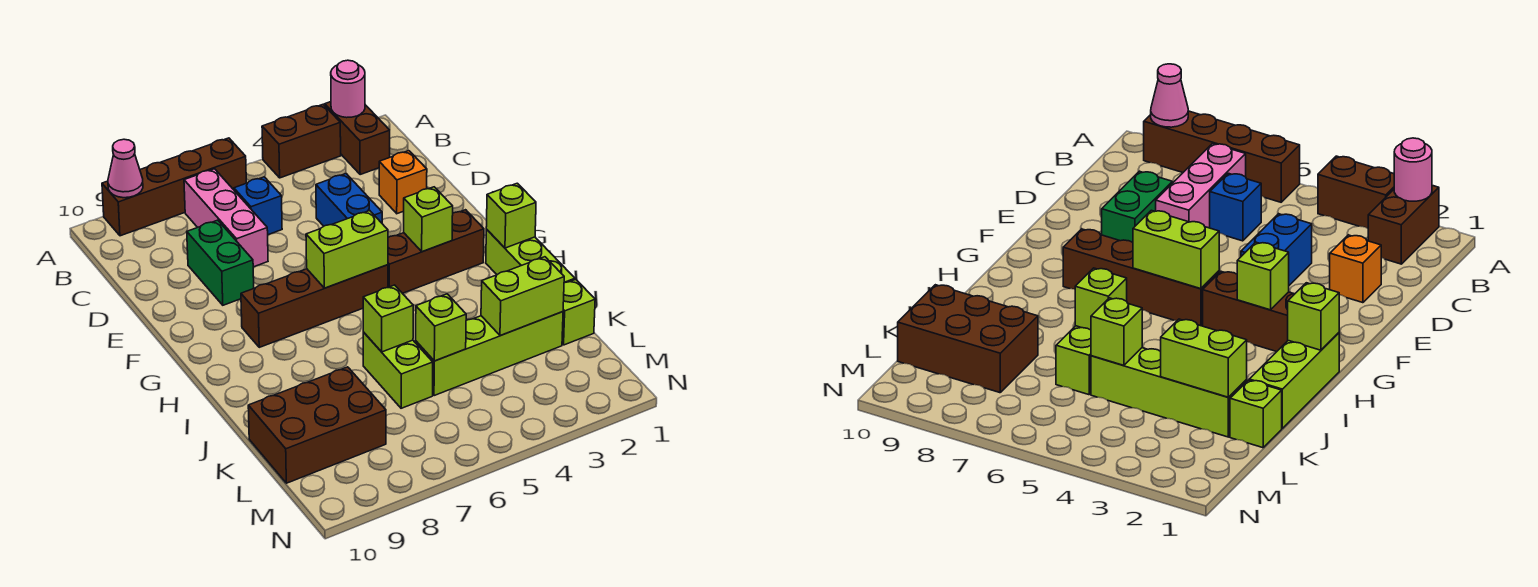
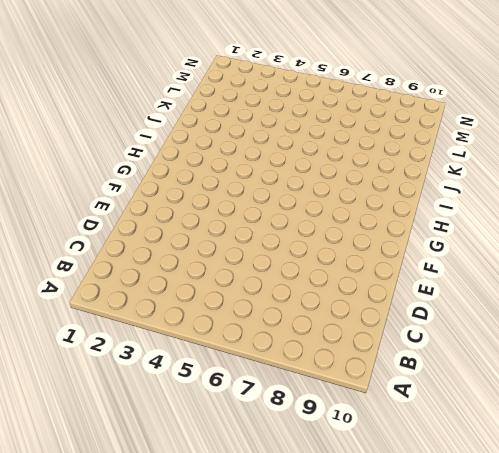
none -> brown 1x2 brick [325,102,390,174]
none -> brown 1x2 brick [262,104,341,178]
none -> brown 1x4 brick [102,138,246,236]

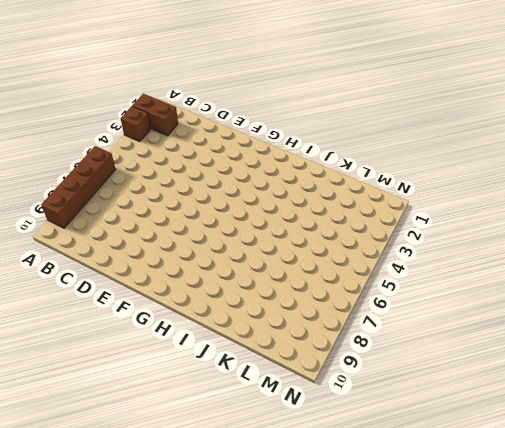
brown 1x1 brick [121,106,151,142] -> brown 1x2 brick [262,104,341,178]
none -> pink 1x3 brick [184,169,268,267]
none -> blue 1x1 brick [234,177,282,235]
none -> orange 1x1 brick [379,151,427,214]

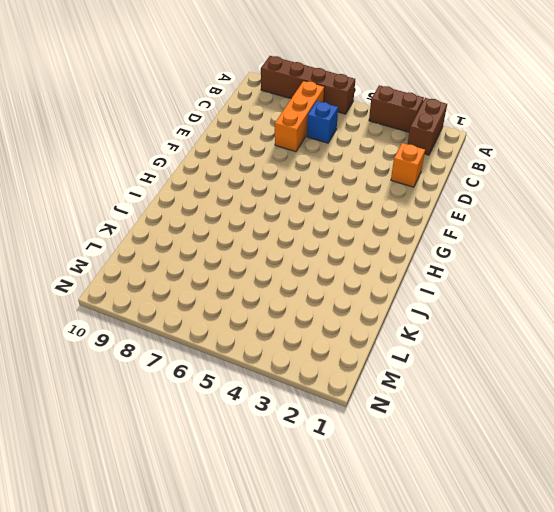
orange 1x3 brick [275,81,325,152] -> pink 1x3 brick [184,169,268,267]
none -> blue 1x2 brick [316,174,382,226]
none -> green 1x2 brick [187,220,254,305]
none -> brown 1x3 brick [388,210,484,293]

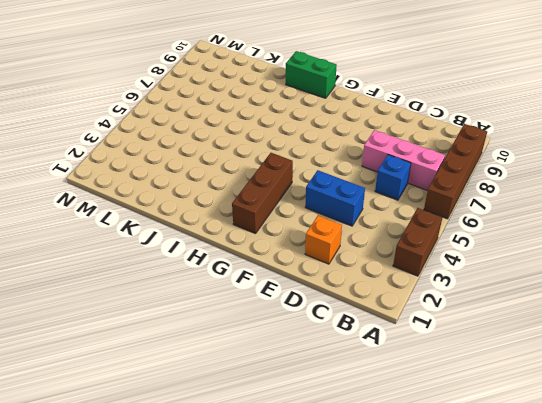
green 1x2 brick [286,51,337,98] -> green 1x2 brick moved to [187,220,254,305]
none -> brown 1x2 brick [325,102,390,174]
none -> brown 1x4 brick [241,265,388,347]
none -> lime 1x3 brick [486,230,575,283]

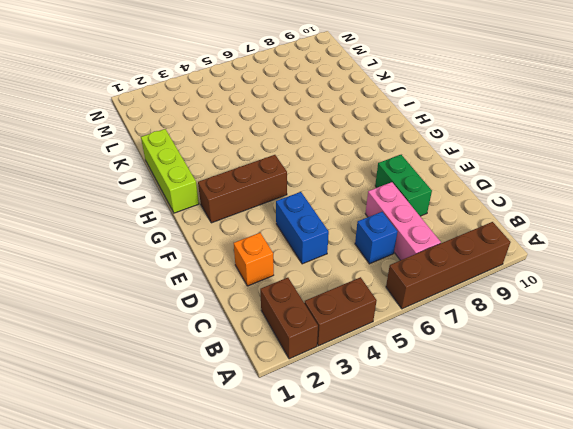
none -> brown 1x4 brick [241,265,388,347]
none -> lime 1x2 brick [363,332,433,408]
none -> lime 1x1 brick [562,279,595,345]

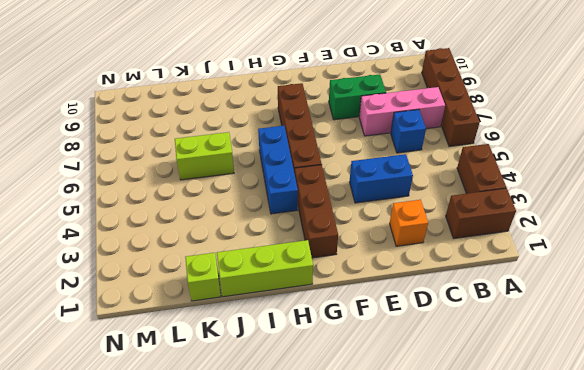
blue 1x3 brick [258,126,298,214] -> none
none -> lime 1x4 brick [416,312,563,396]
none -> brown 2x3 brick [248,367,386,483]
none -> pink 1x1 round brick [331,60,365,118]

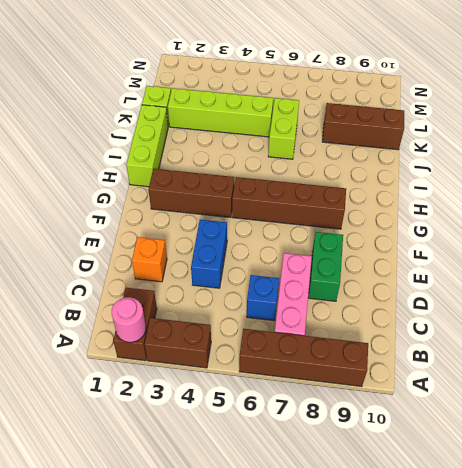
brown 1x3 brick [322,103,404,150] -> brown 2x3 brick [248,367,386,483]
none -> pink 1x1 cone [108,139,143,198]
none -> lime 1x1 brick [404,187,453,252]
none -> lime 1x2 brick [306,211,388,288]

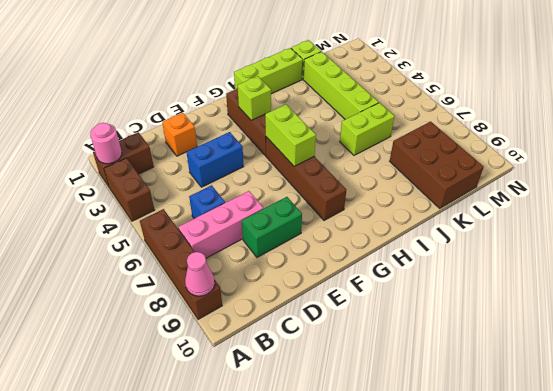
none -> lime 1x1 brick [486,183,536,248]
none -> lime 1x1 brick [363,285,413,352]
none -> lime 1x2 brick [481,257,564,336]

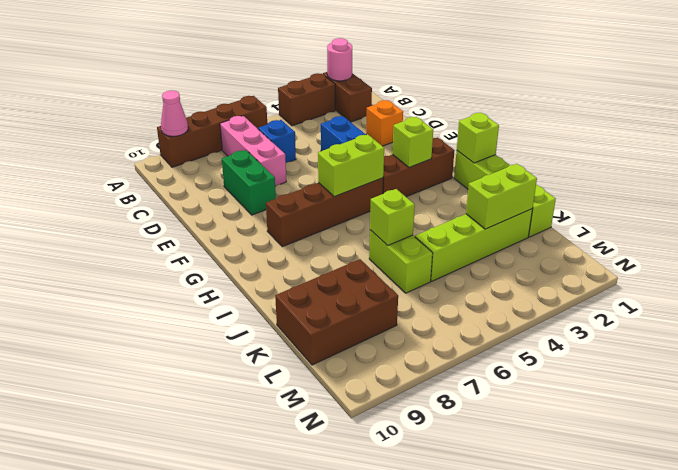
none -> lime 1x1 brick [416,294,466,361]

